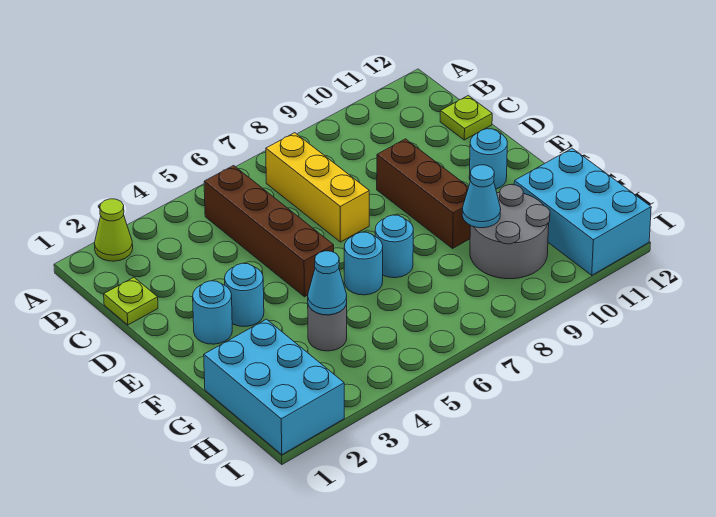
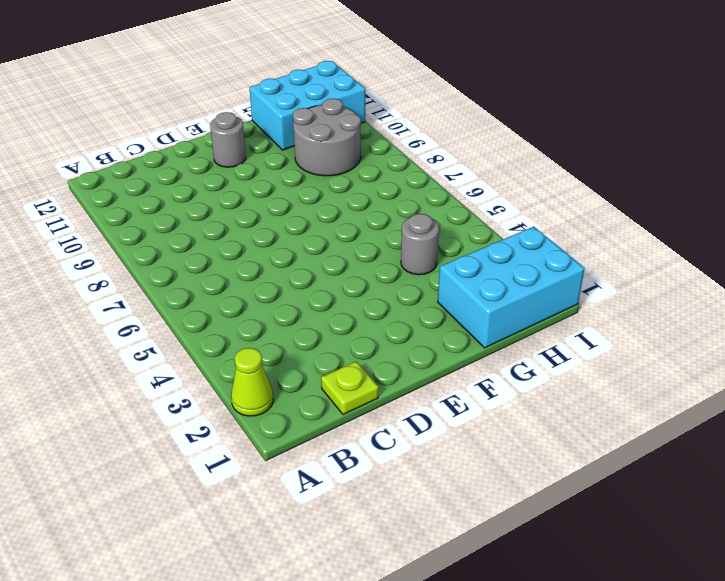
grey 1x1 round brick [210,112,246,167] -> cyan 1x1 round brick [469,129,507,189]
none -> brown 1x4 brick [204,166,334,297]
none -> yellow 1x3 brick [266,133,369,242]
none -> lime 1x1 plate [440,96,492,140]

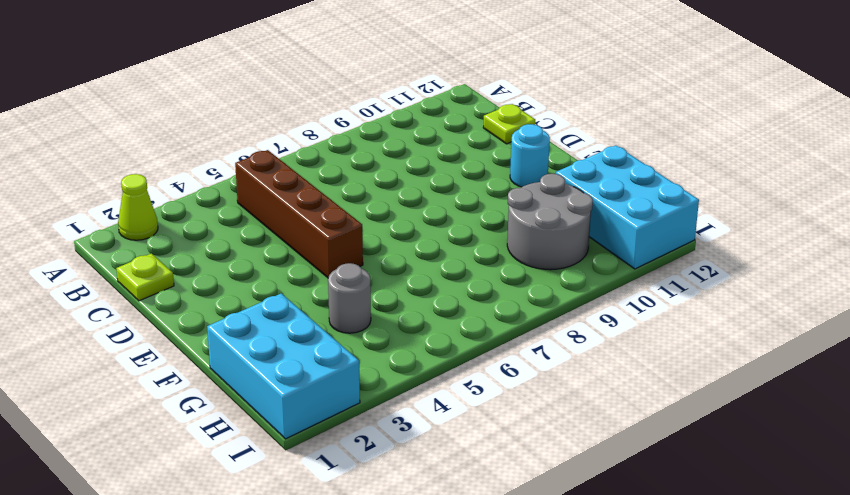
none -> yellow 1x3 brick [266,133,369,242]
none -> brown 1x3 brick [377,139,470,248]
none -> cyan 1x1 round brick [193,281,232,344]

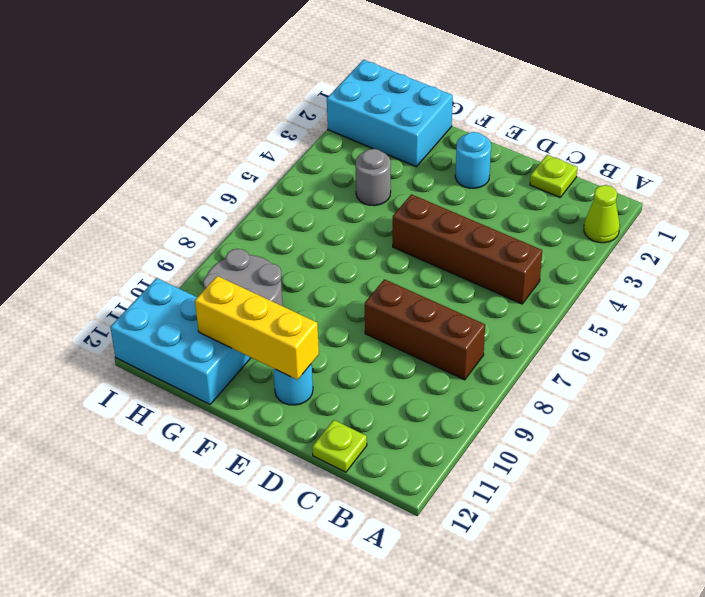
brown 1x3 brick [365,279,485,380] -> brown 1x3 brick moved to [377,139,470,248]
yellow 1x3 brick [195,276,319,380] -> yellow 1x3 brick moved to [266,133,369,242]
none -> cyan 1x1 round brick [225,263,264,327]
none -> cyan 1x1 round brick [344,232,383,295]
none -> cyan 1x1 round brick [375,215,413,278]

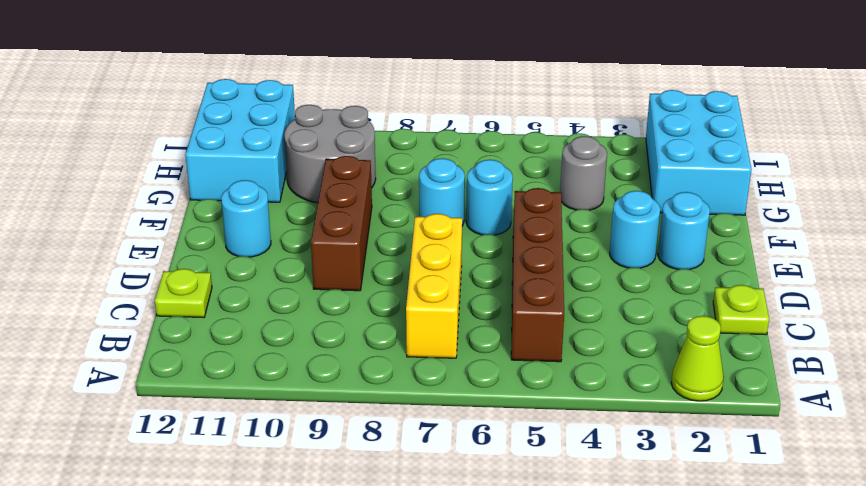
none -> cyan 1x1 cone [308,251,347,315]
none -> cyan 1x1 cone [462,165,501,228]

